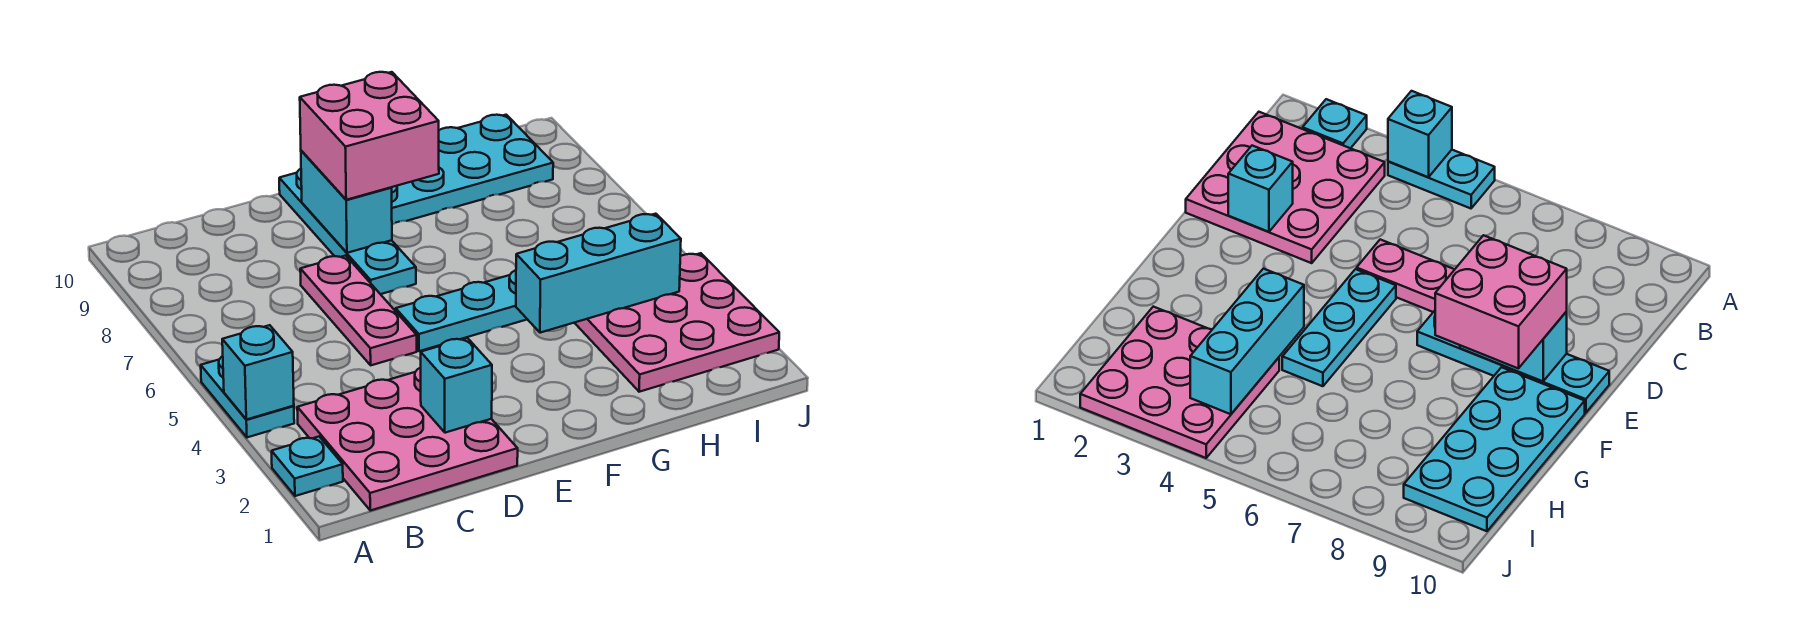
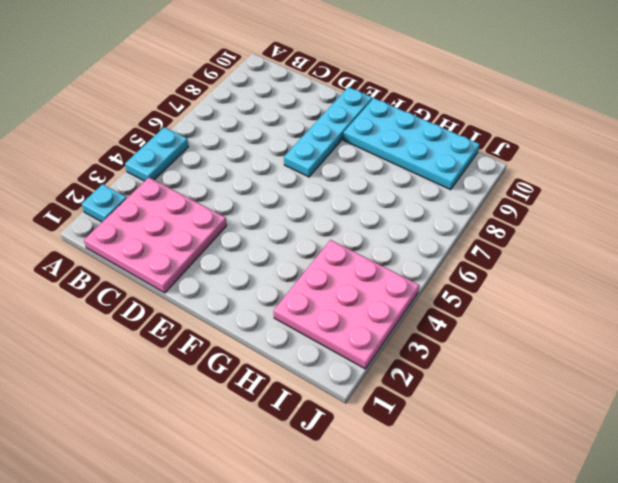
none -> pink 1x3 plate [300,256,417,365]
none -> cyan 1x3 plate [396,270,527,351]
none -> cyan 1x1 brick [222,325,294,420]

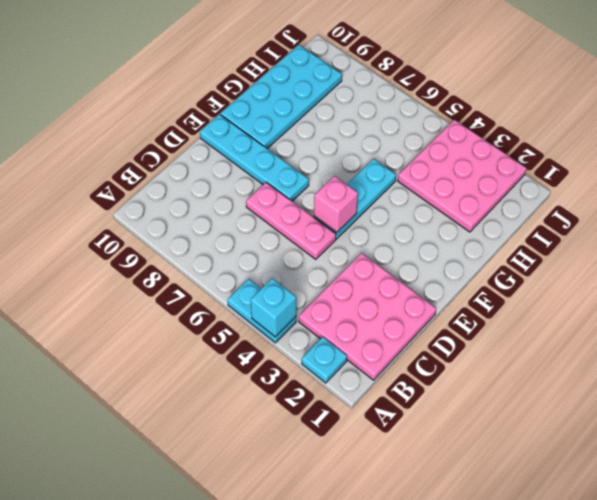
pink 1x1 brick [314,176,358,232] -> none
none -> cyan 1x1 brick [421,338,492,433]
none -> cyan 1x2 brick [301,151,392,253]
none -> cyan 1x3 brick [516,214,681,333]

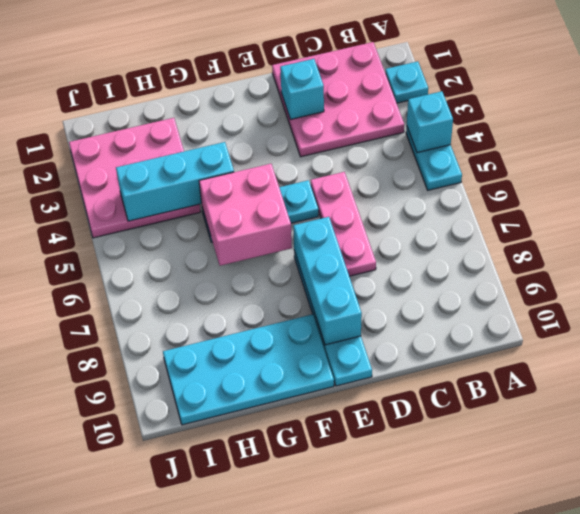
cyan 1x3 brick [293,217,362,345] -> cyan 1x2 brick [301,151,392,253]
pink 2x2 brick [199,164,292,266] -> pink 2x2 brick moved to [300,72,439,200]

